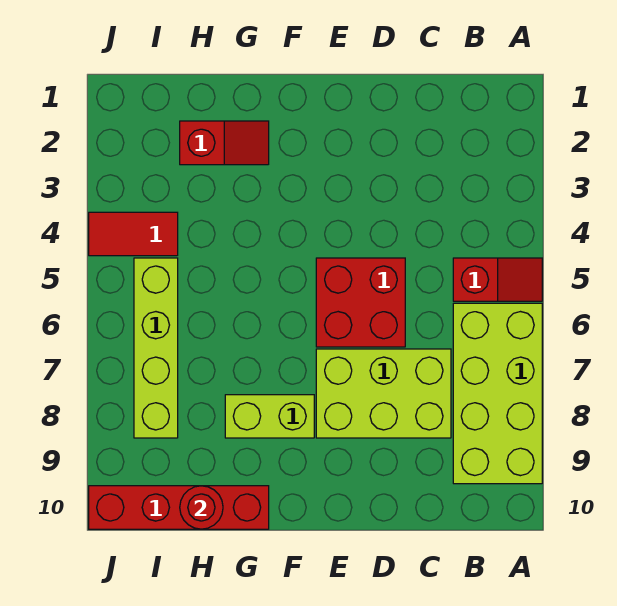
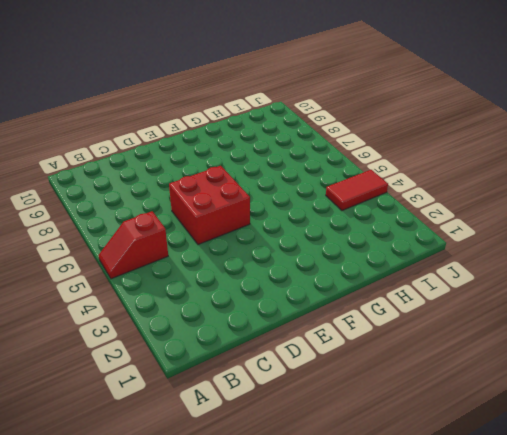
none -> lime 2x4 brick [453,303,542,484]
none -> lime 2x3 brick [316,349,451,438]

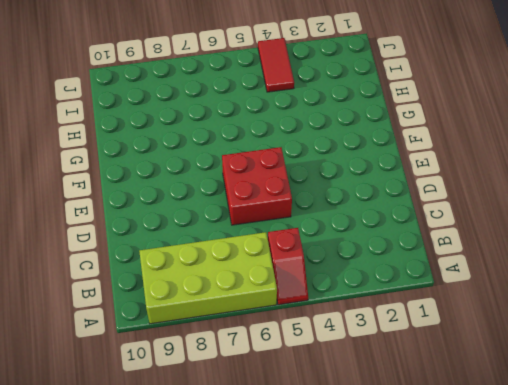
none -> lime 2x3 brick [316,349,451,438]
none -> lime 1x2 brick [225,395,314,438]

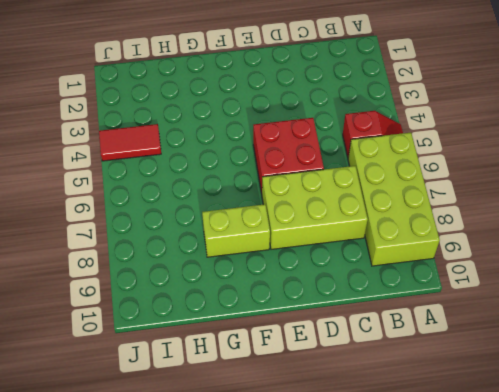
none -> red 1x2 slope [180,121,269,165]
none -> red 1x4 brick [89,486,269,529]

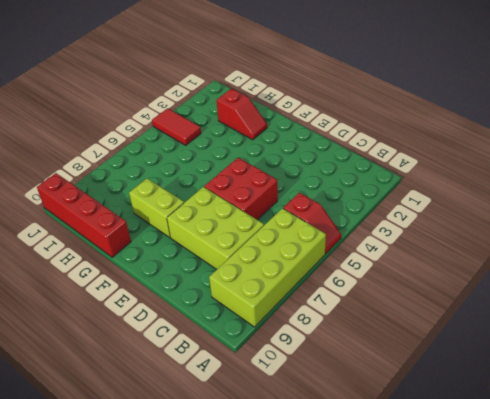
none -> lime 1x4 brick [134,258,178,438]
none -> red 1x1 round brick [180,486,223,529]

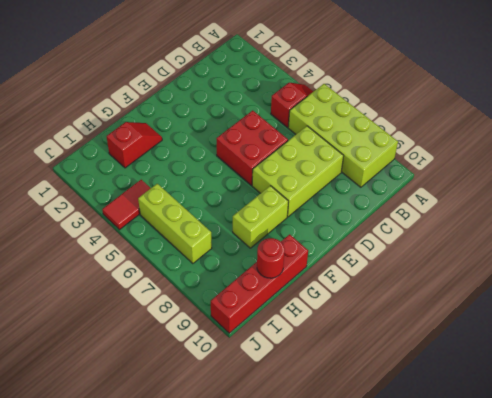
lime 1x3 brick [138,184,212,264] -> lime 1x4 brick [134,258,178,438]

